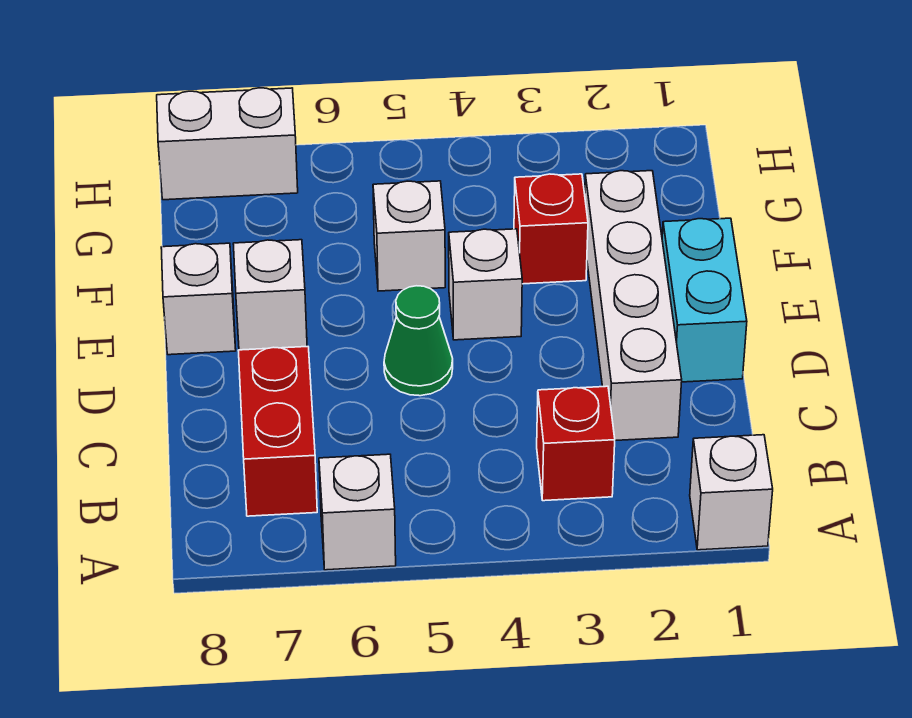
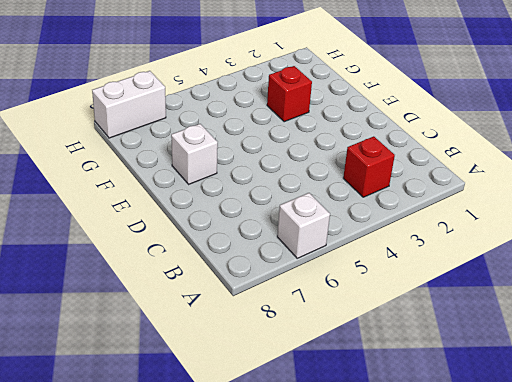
none -> white 1x1 brick [690,435,773,550]
none -> red 1x2 brick [238,347,317,516]
none -> white 1x4 brick [585,171,682,441]

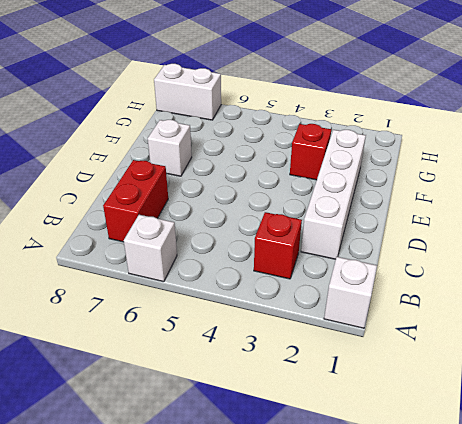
none -> cyan 1x2 brick [662,218,747,382]
none -> green 1x1 cone [384,286,453,396]
none -> white 1x1 brick [449,229,522,340]

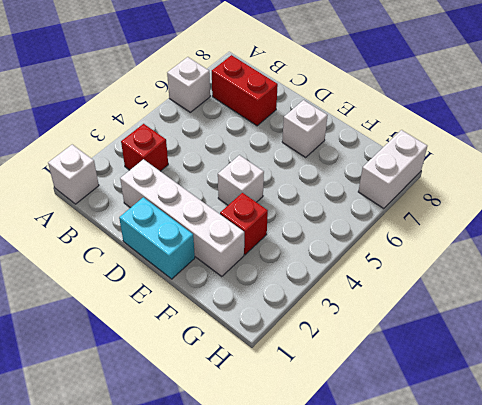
none -> green 1x1 cone [384,286,453,396]
none -> white 1x1 brick [161,243,236,355]
none -> white 1x1 brick [373,181,445,291]

